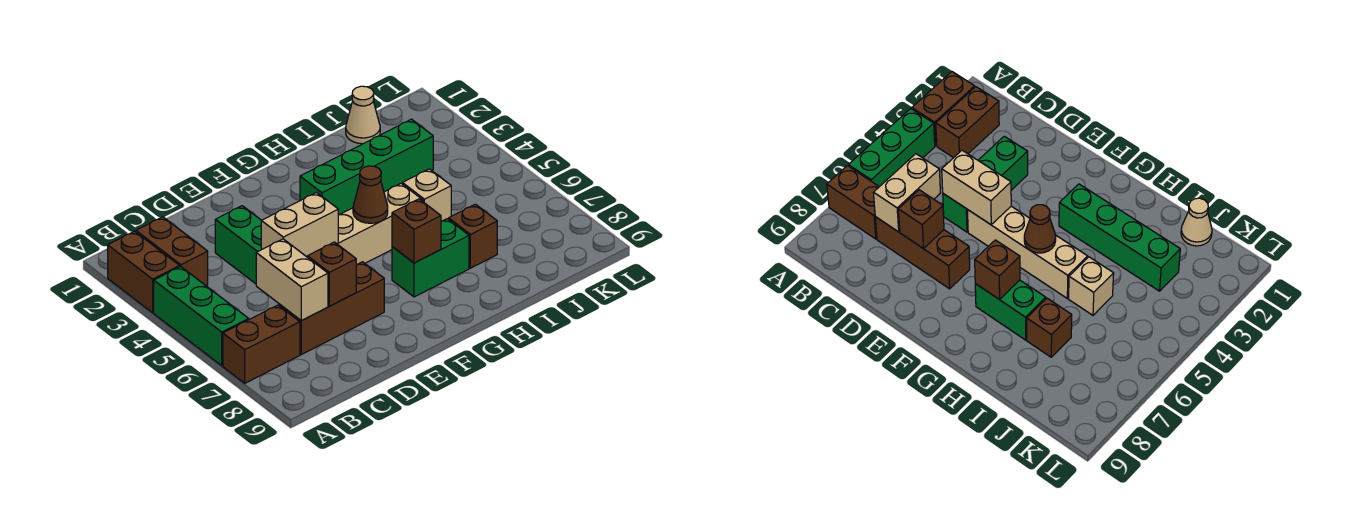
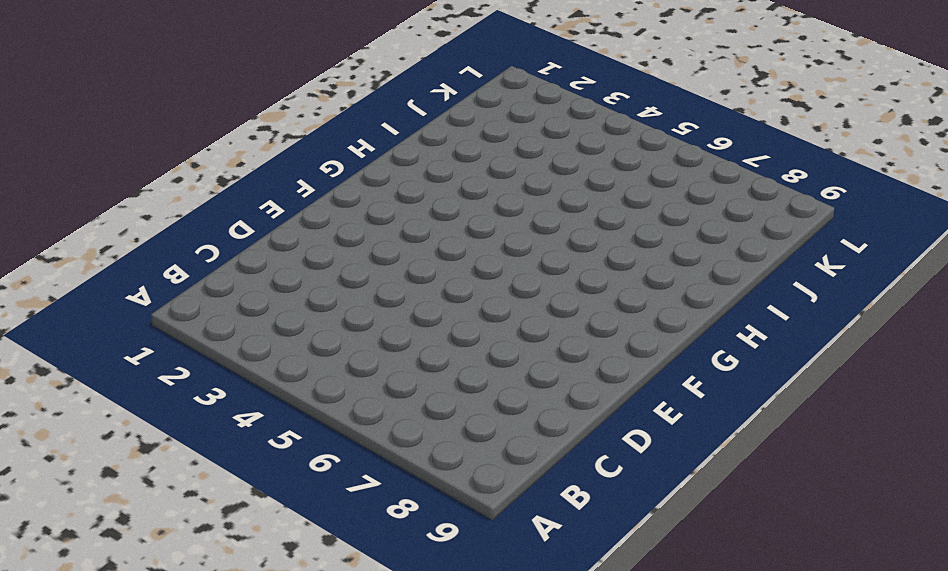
none -> brown 1x2 brick [108,231,180,313]
none -> green 1x3 brick [154,267,249,366]
none -> brown 1x2 brick [223,305,300,383]

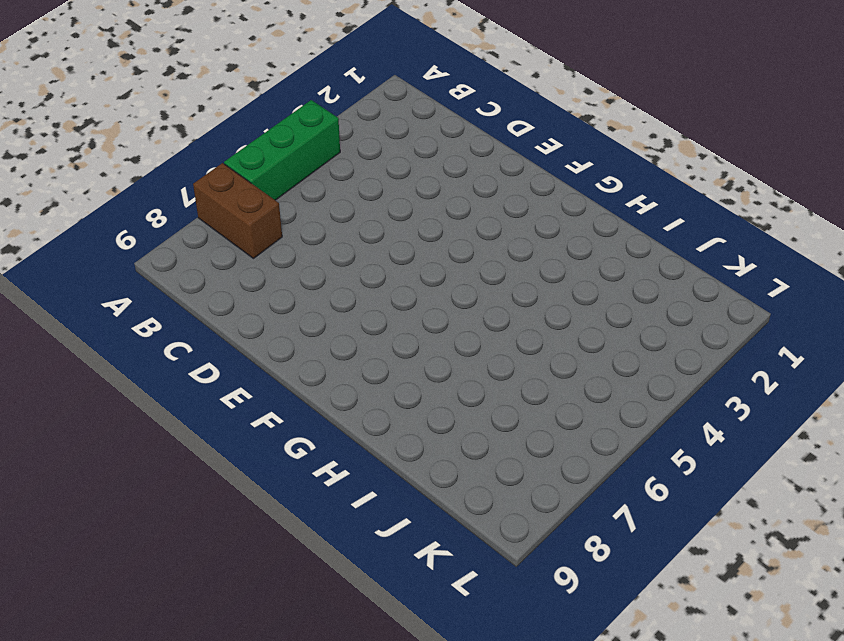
none -> brown 1x2 brick [108,231,180,313]
none -> brown 1x2 brick [136,217,208,286]
none -> brown 1x3 brick [279,262,384,354]

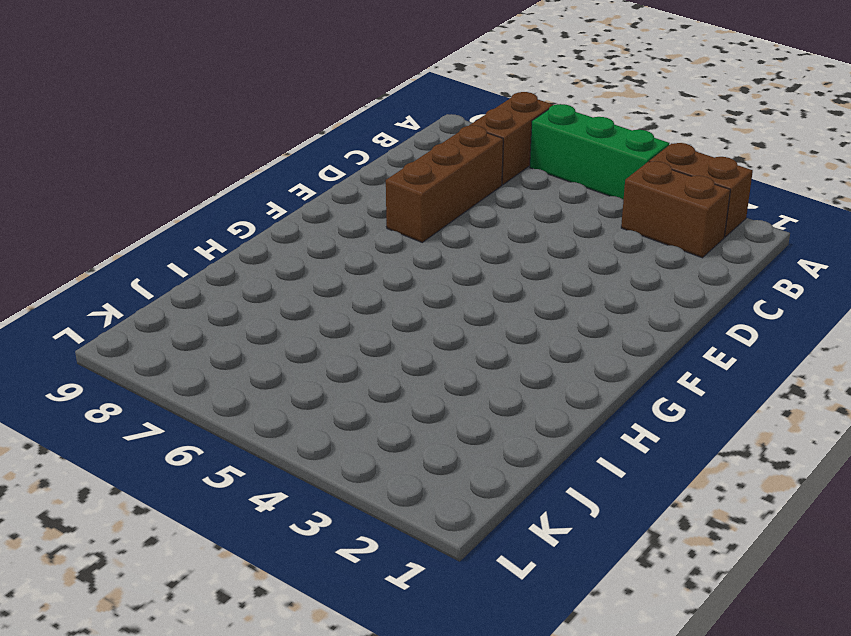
none -> green 1x3 brick [215,206,261,284]
none -> tan 1x4 brick [338,184,423,265]
none -> green 1x4 brick [300,119,433,215]

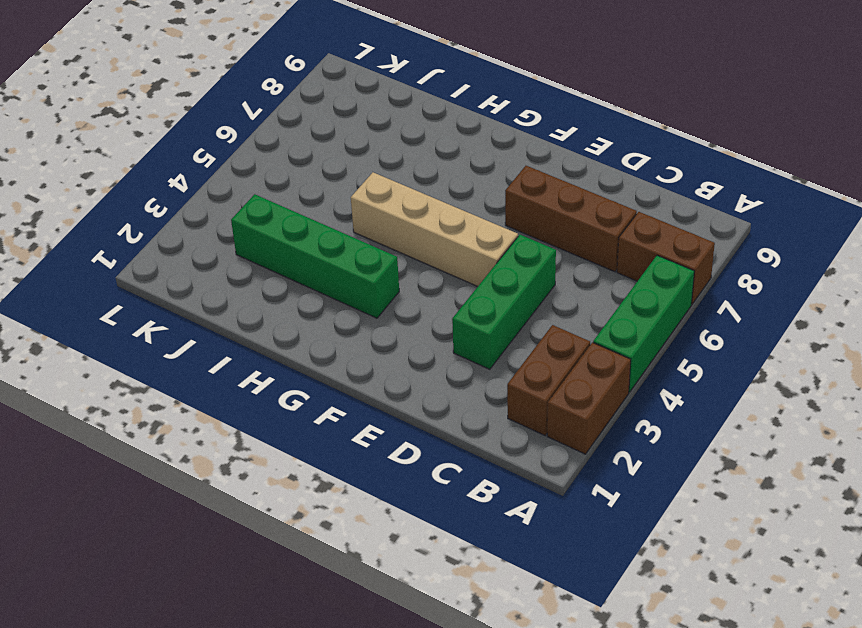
none -> green 1x2 brick [392,219,469,297]
none -> tan 1x1 brick [402,169,451,221]
none -> brown 1x1 brick [449,204,497,268]

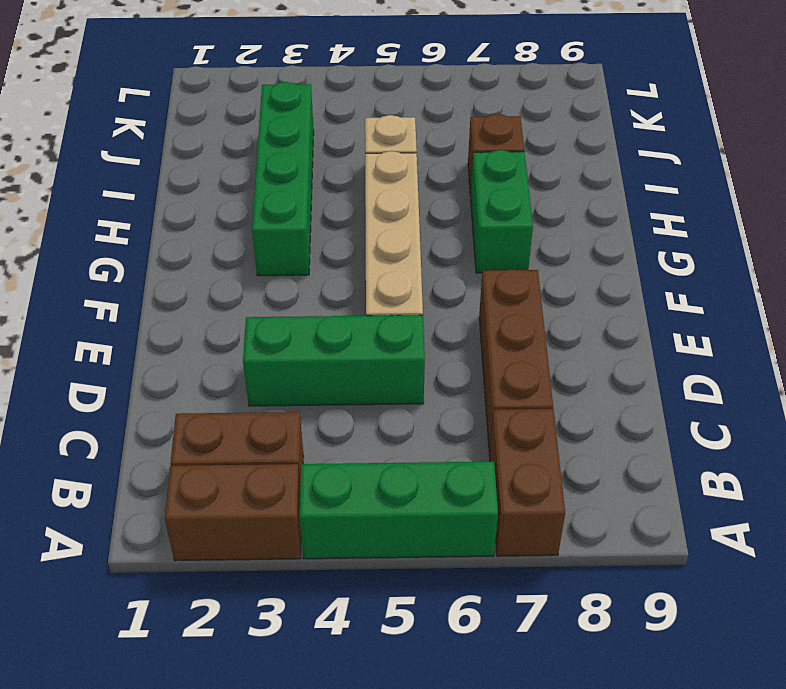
none -> tan 1x1 cone [346,86,380,144]
none -> tan 1x2 brick [256,239,328,321]
none -> tan 1x2 brick [261,193,338,257]

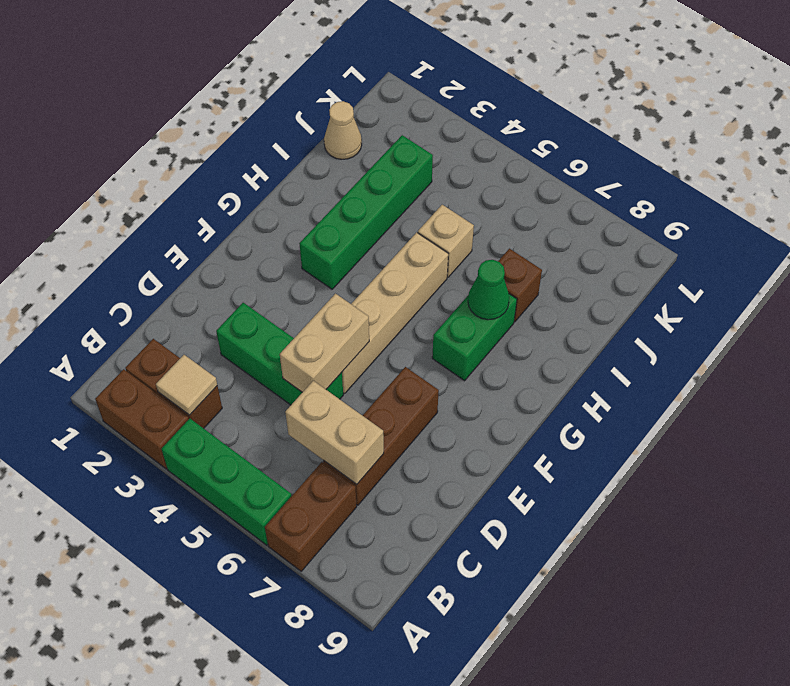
tan 1x1 tile [156,355,217,415] -> none
green 1x1 cone [468,260,509,320] -> none
none -> brown 1x1 brick [308,242,356,306]
none -> brown 1x1 cone [353,166,388,223]
none -> brown 1x1 brick [392,199,441,263]

